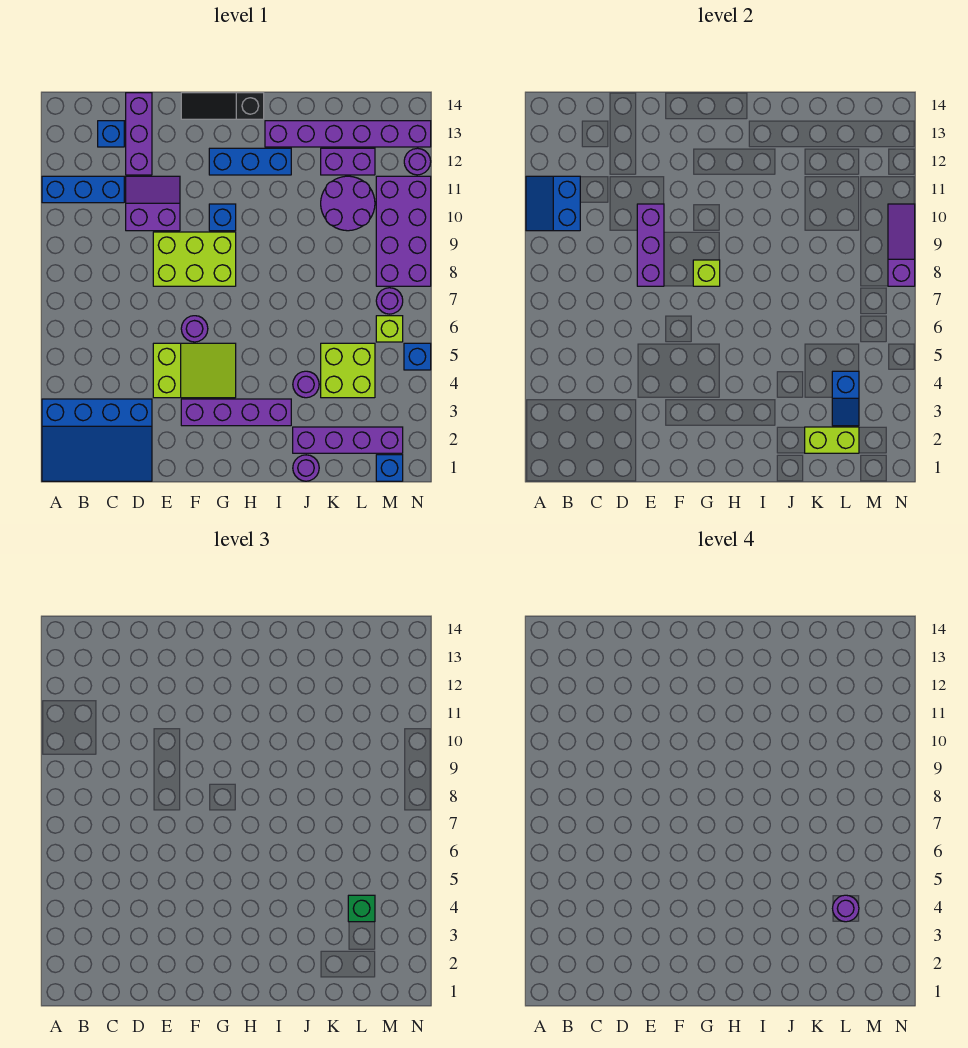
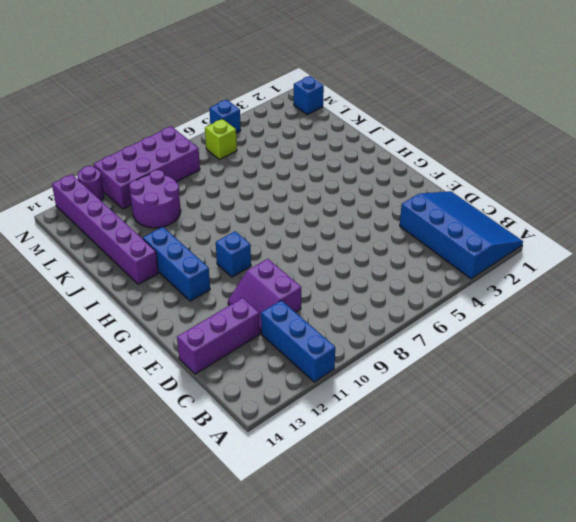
none -> blue 1x1 brick [98,121,124,147]
none -> lime 2x3 slope [153,343,236,398]
none -> lime 2x3 brick [153,232,236,286]
none -> purple 1x4 brick [181,399,291,426]

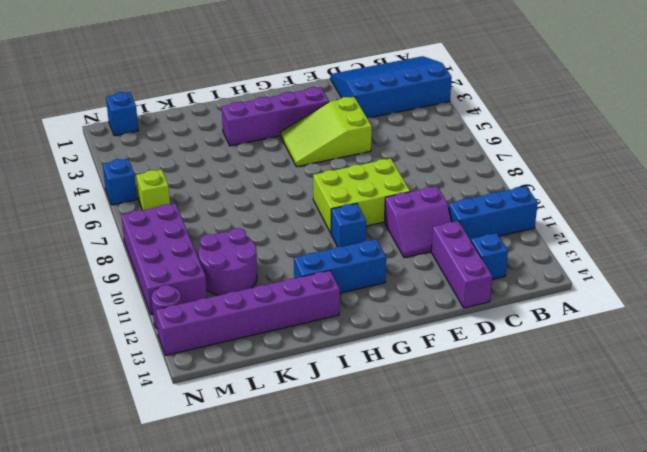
none -> purple 1x1 round brick [181,316,208,342]
none -> black 1x3 slope [181,93,264,119]
none -> purple 1x1 round brick [293,455,319,481]
none -> purple 1x4 brick [293,427,403,453]

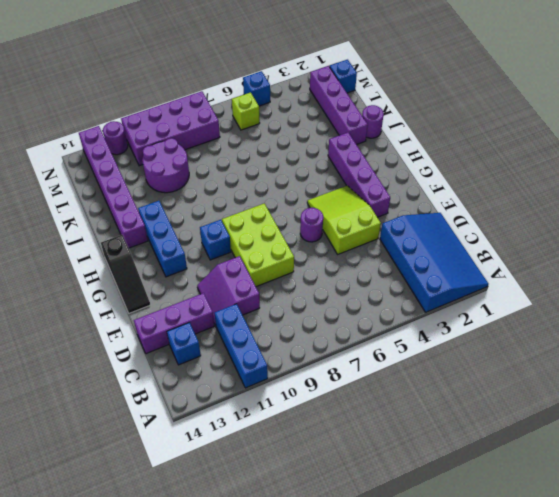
none -> purple 1x1 round brick [293,371,319,398]
none -> lime 2x2 brick [321,343,375,398]
none -> purple 1x2 brick [321,148,375,175]
none -> purple 1x1 round brick [376,288,403,314]

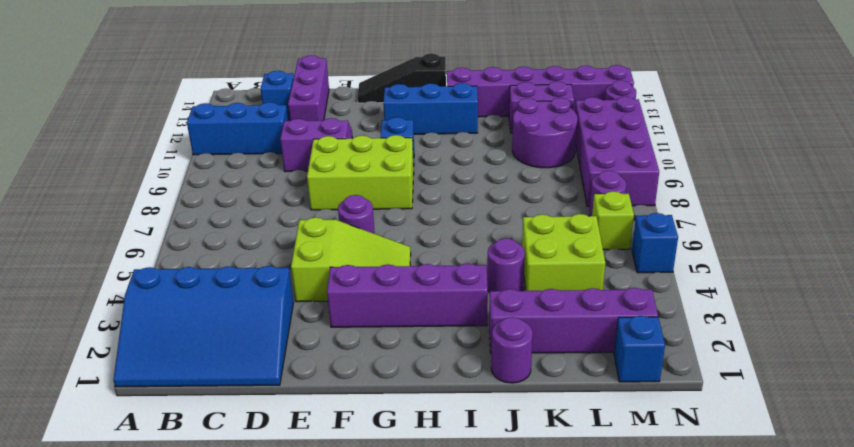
none -> blue 2x2 slope [526,176,580,231]
none -> purple 1x3 brick [637,204,664,286]
none -> lime 1x1 brick [693,260,720,286]
none -> lime 1x2 brick [805,427,859,453]

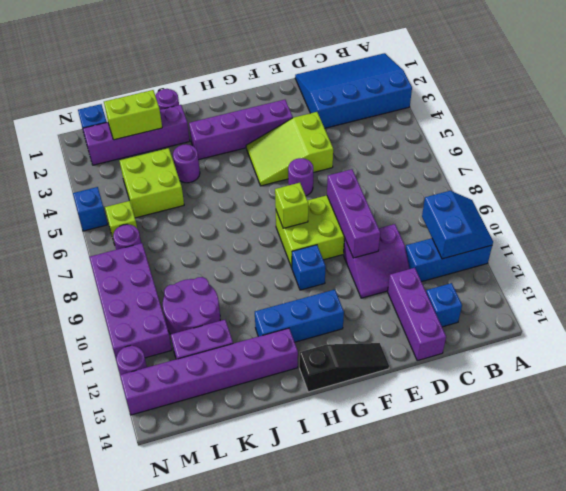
none -> blue 1x2 slope [832,371,859,426]
none -> purple 1x3 slope [888,204,915,286]
none -> green 1x1 brick [348,895,375,922]
none -> purple 1x1 round brick [833,895,859,922]

